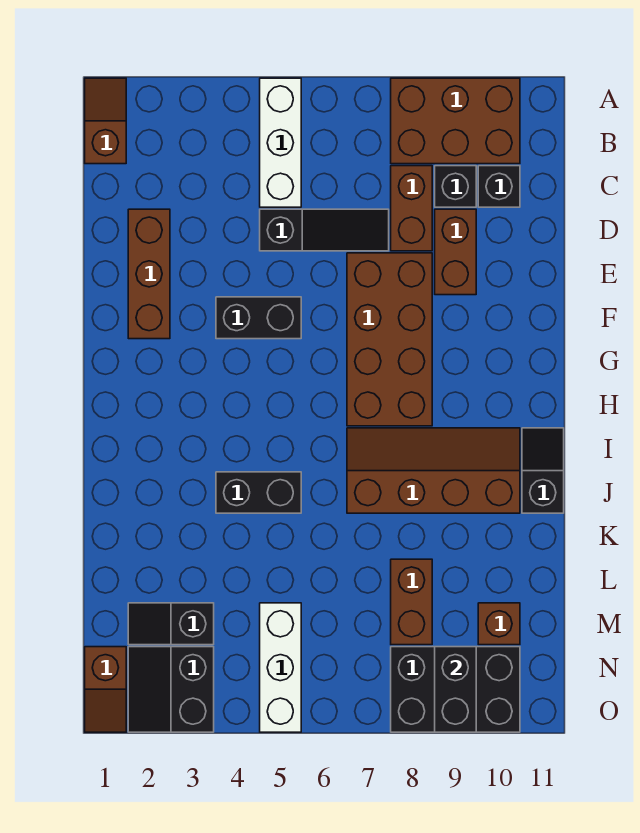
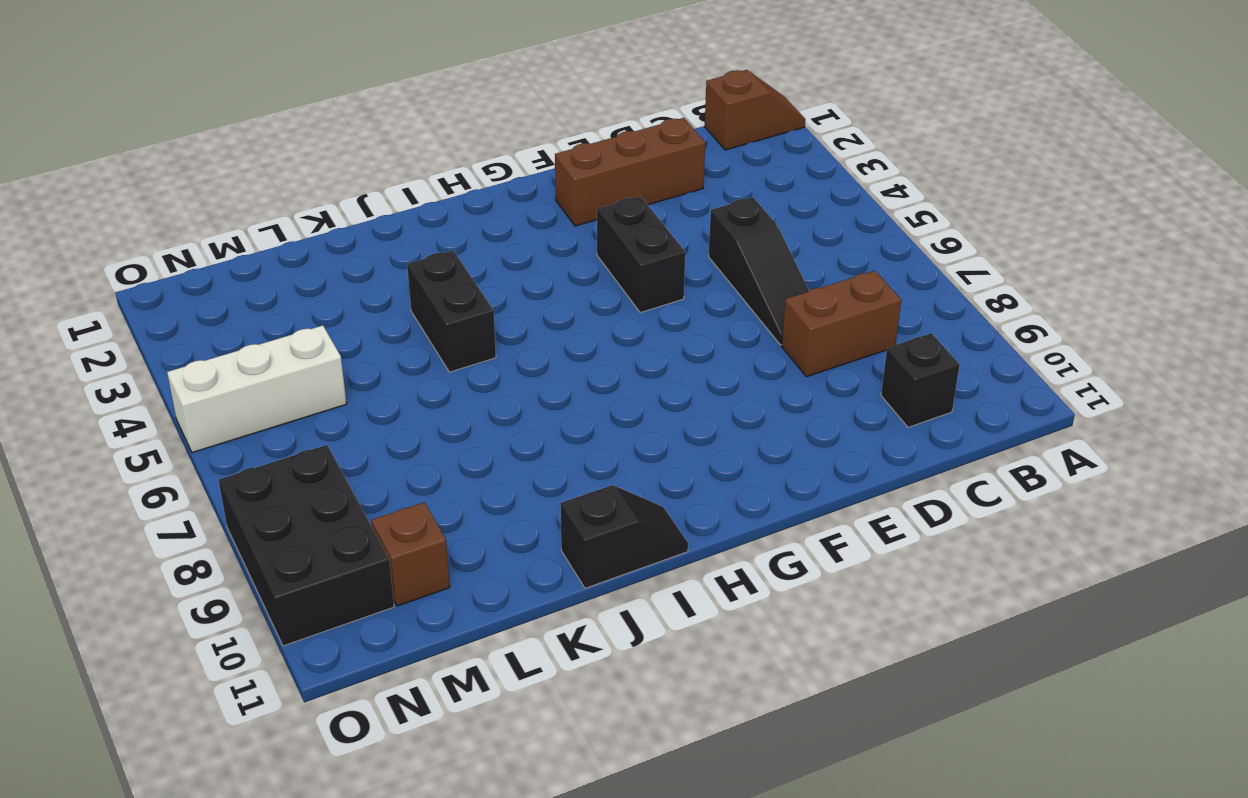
none -> white 1x3 brick [260,78,301,207]
none -> brown 2x3 brick [391,78,520,164]
none -> black 1x1 brick [435,166,476,207]

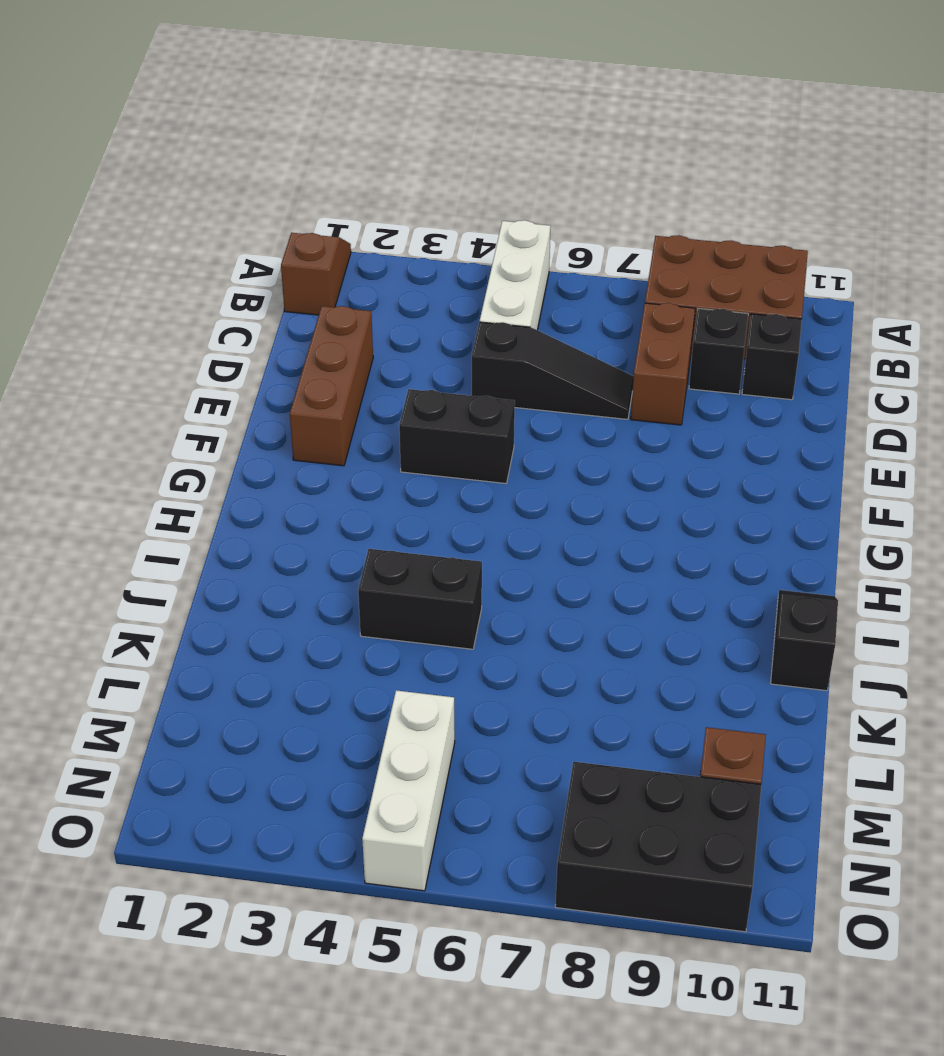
none -> brown 1x2 brick [435,209,476,295]
none -> brown 2x4 brick [347,253,432,426]
none -> brown 2x4 slope [347,428,520,513]

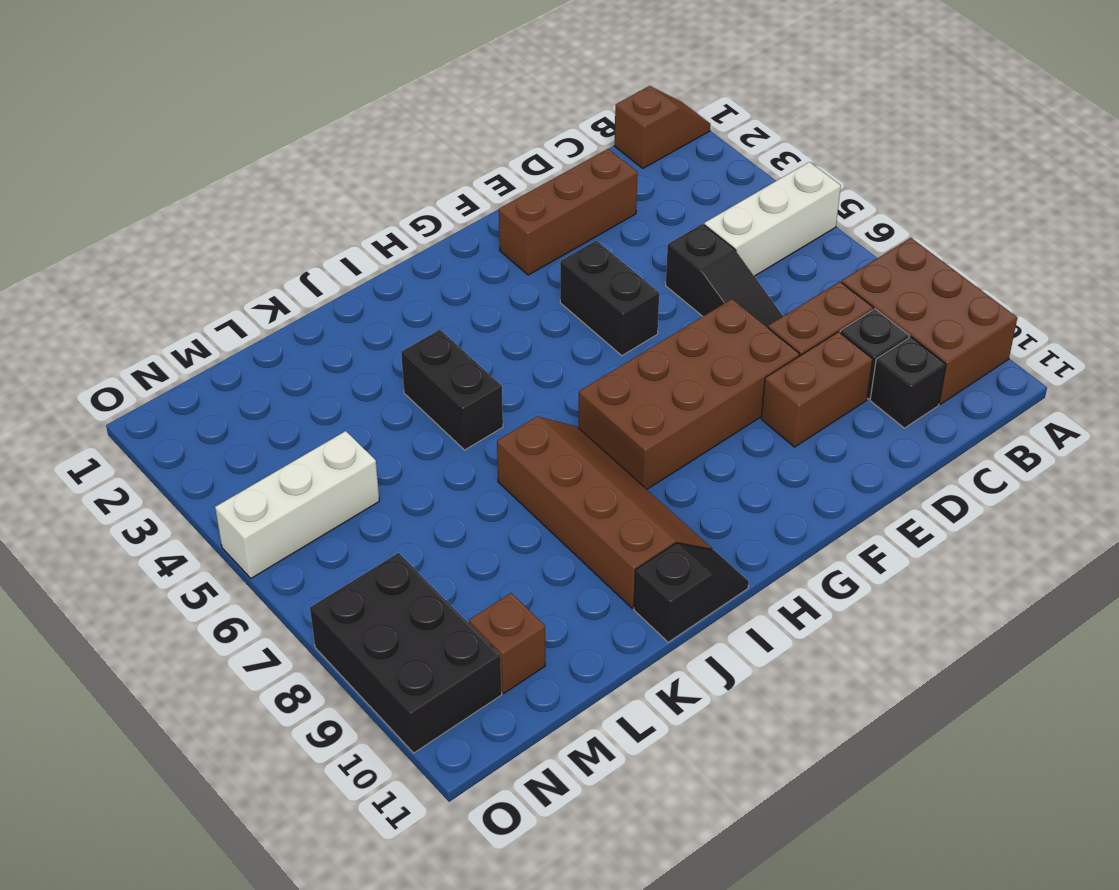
none -> brown 1x2 brick [391,559,432,645]
none -> black 1x2 slope [128,603,214,645]
none -> brown 1x2 slope [85,647,126,732]

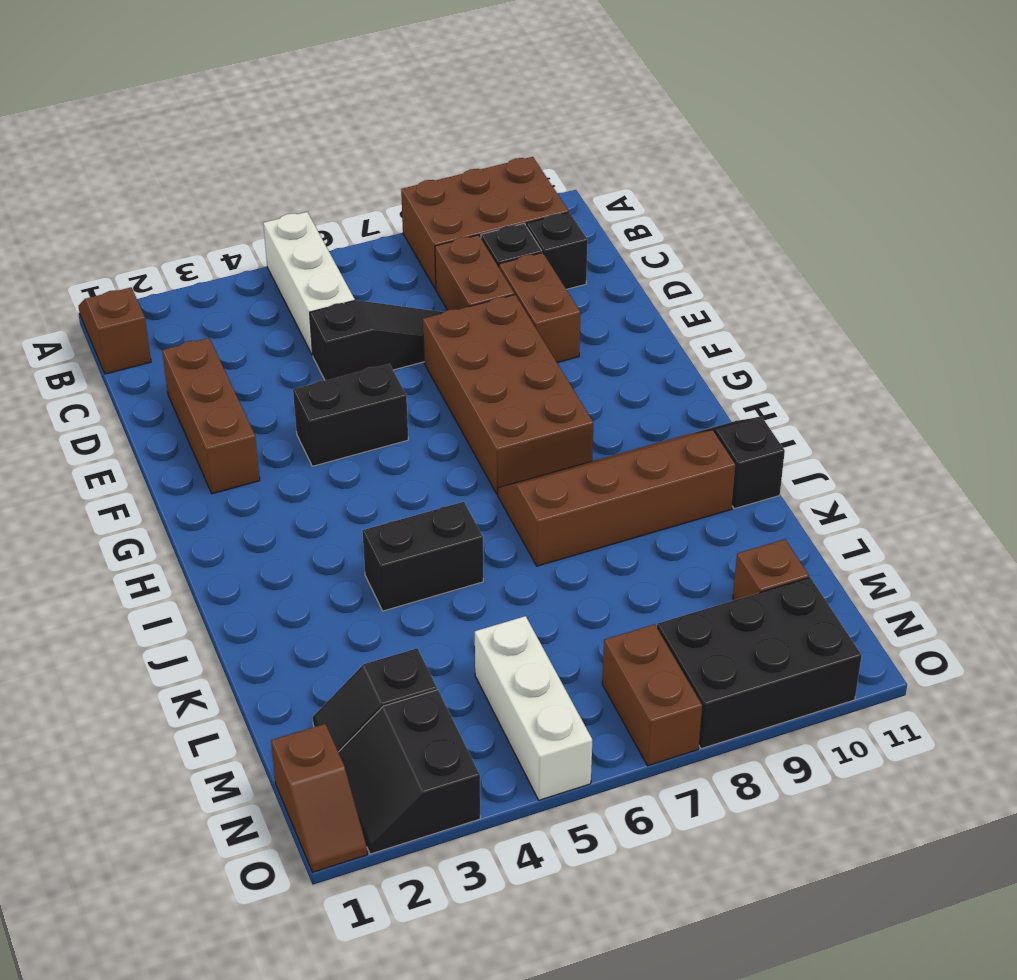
brown 1x2 brick [602,624,702,766] -> brown 1x2 brick moved to [391,559,432,645]
none -> black 1x2 brick [435,647,476,732]

